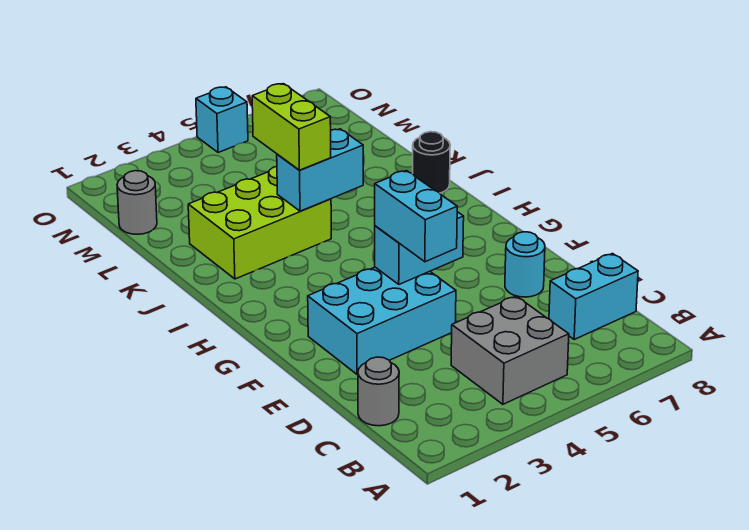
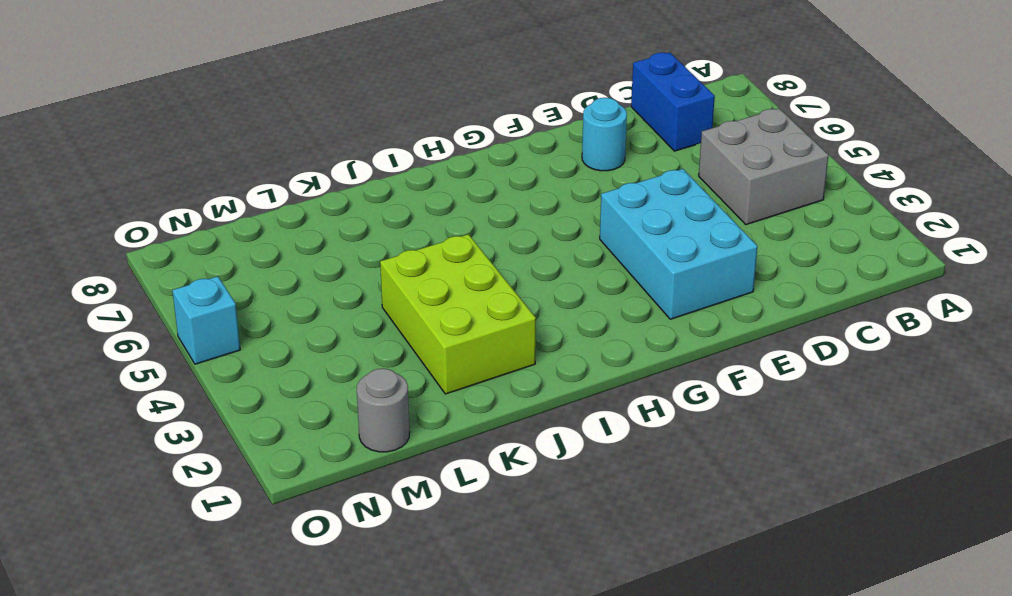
blue 1x2 brick [631,52,715,151] -> cyan 1x2 brick [549,253,638,339]
none -> grey 1x1 round brick [358,357,399,426]
none -> black 1x1 round brick [413,132,450,193]
none -> cyan 1x2 brick [375,212,464,284]

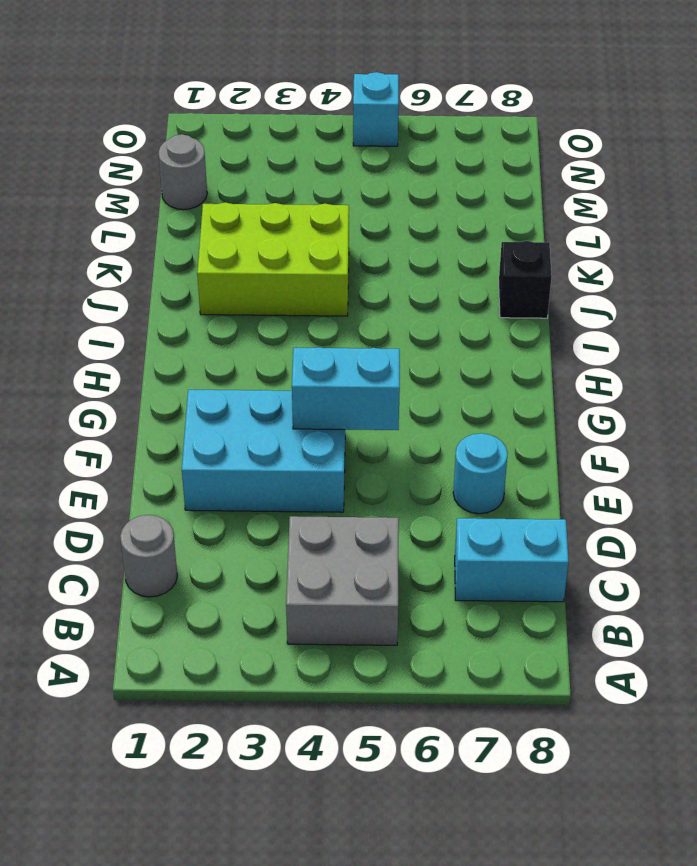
black 1x1 brick [499,241,552,318] -> black 1x1 round brick [413,132,450,193]
none -> cyan 1x2 brick [277,129,363,211]
none -> cyan 1x2 brick [375,171,457,262]
none -> lime 1x2 brick [252,84,331,170]

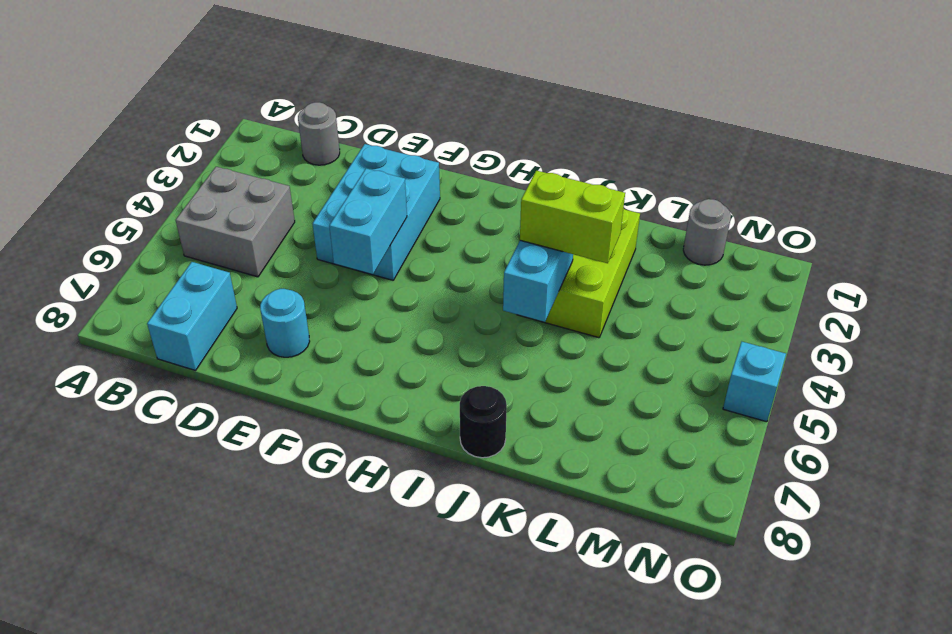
none -> cyan 1x2 brick [375,171,457,262]

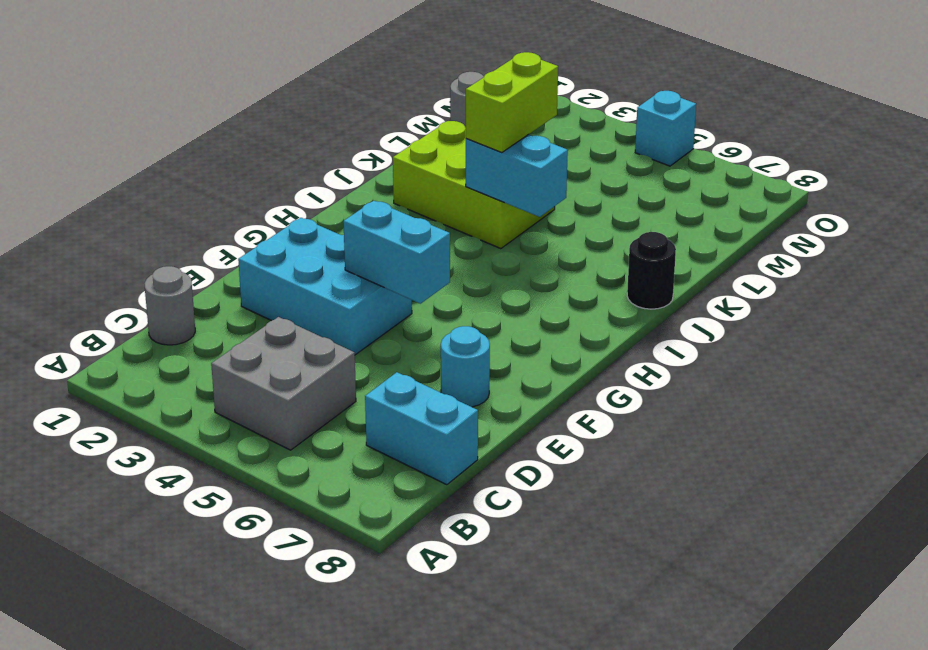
none -> cyan 1x2 brick [375,171,457,262]

